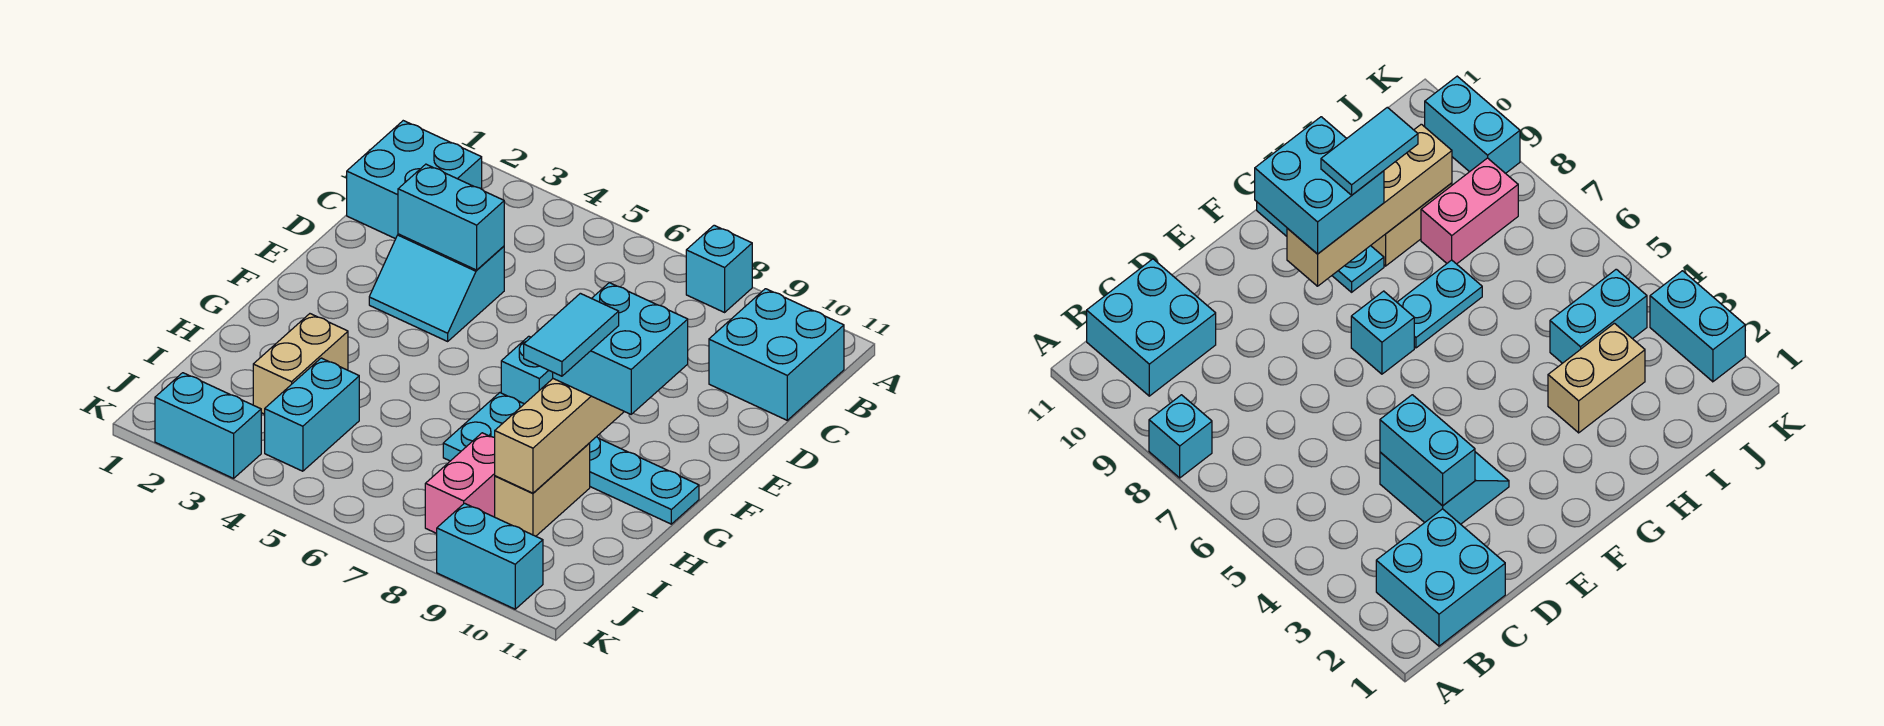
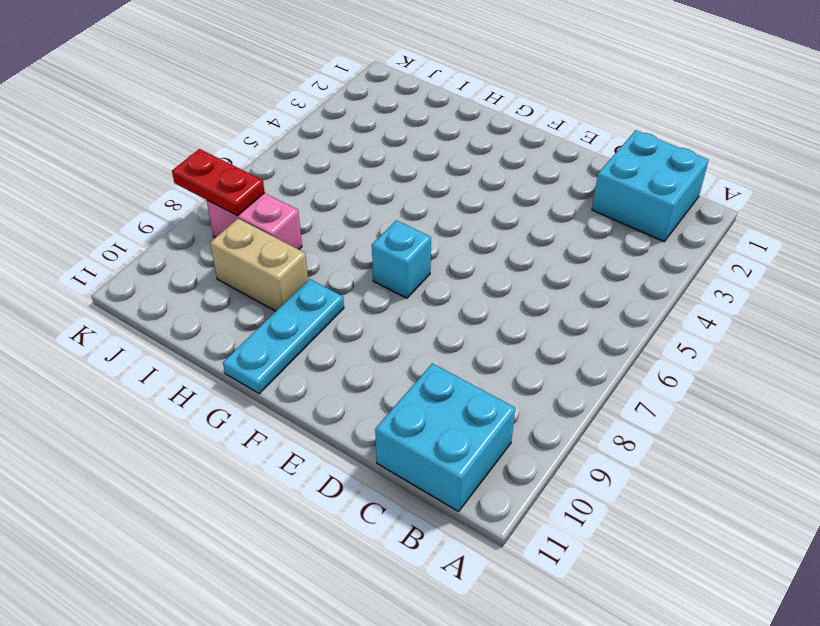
red 1x2 plate [172,149,265,216] -> none
none -> cyan 1x1 brick [686,225,752,312]
none -> cyan 2x2 slope [369,234,504,341]
none -> cyan 1x2 plate [443,393,524,461]

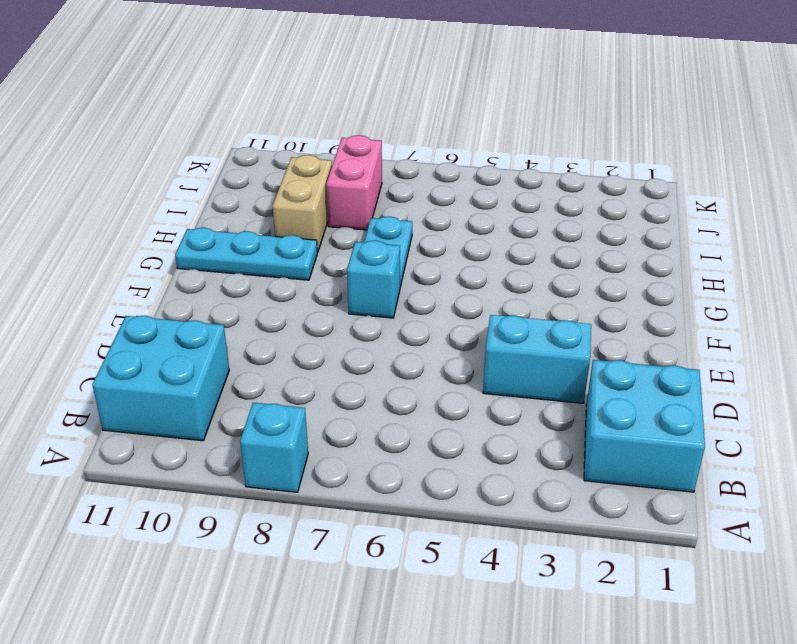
none -> tan 1x2 brick [253,314,348,414]
none -> cyan 1x2 brick [265,358,359,471]
none -> cyan 1x2 brick [155,373,261,478]

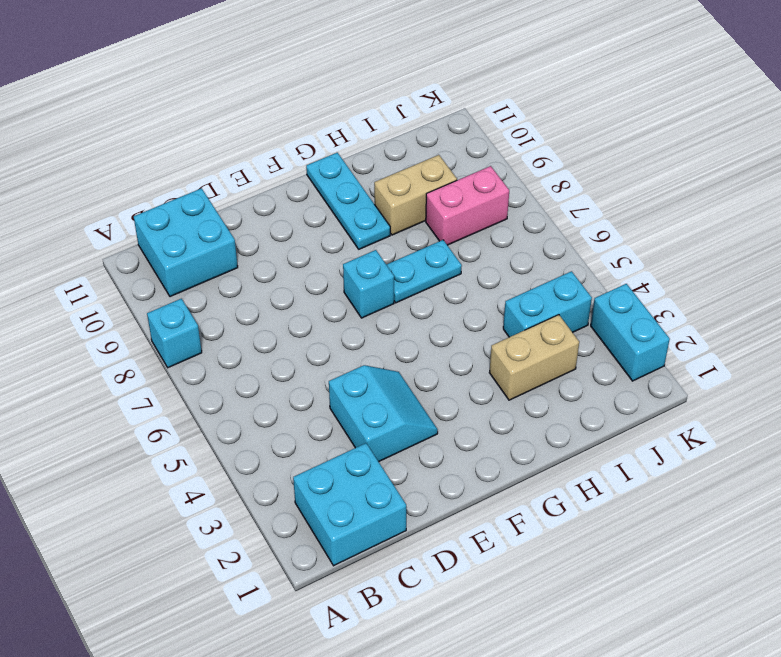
none -> cyan 1x2 brick [437,503,543,609]
none -> cyan 1x2 brick [398,164,504,270]
none -> tan 1x4 brick [495,379,624,493]

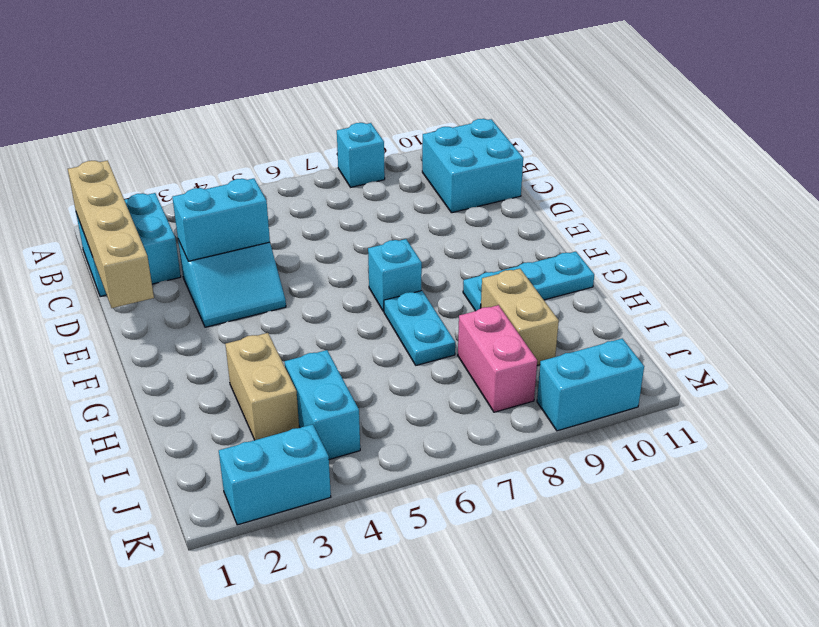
tan 1x4 brick [68,160,154,308] -> tan 1x4 brick moved to [495,379,624,493]
none -> cyan 2x2 brick [553,283,688,414]
none -> cyan 1x2 tile [524,293,619,376]

